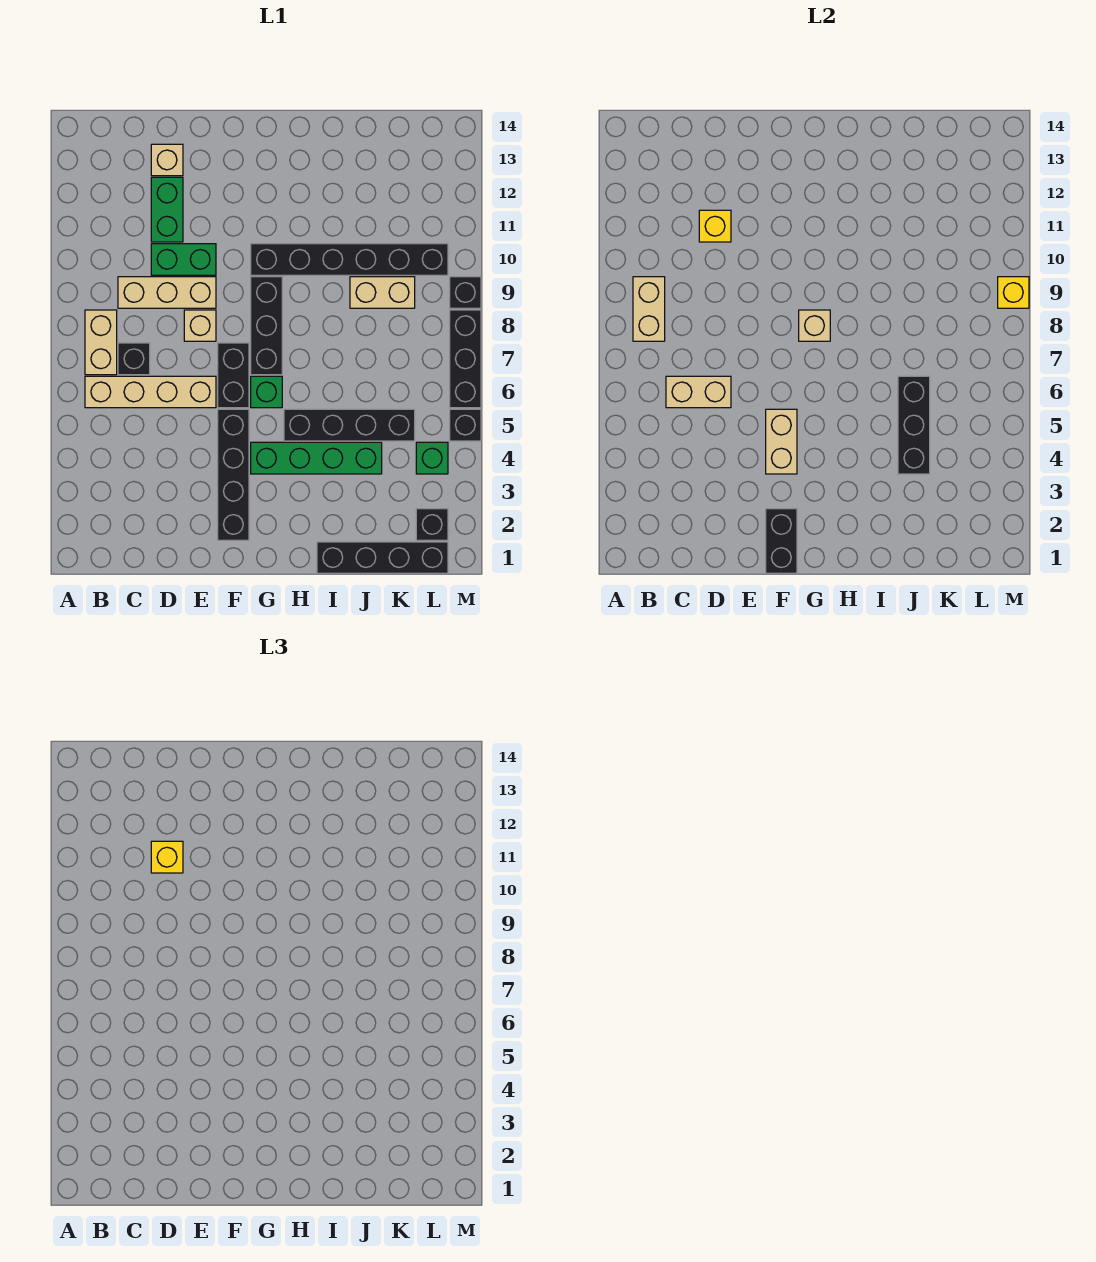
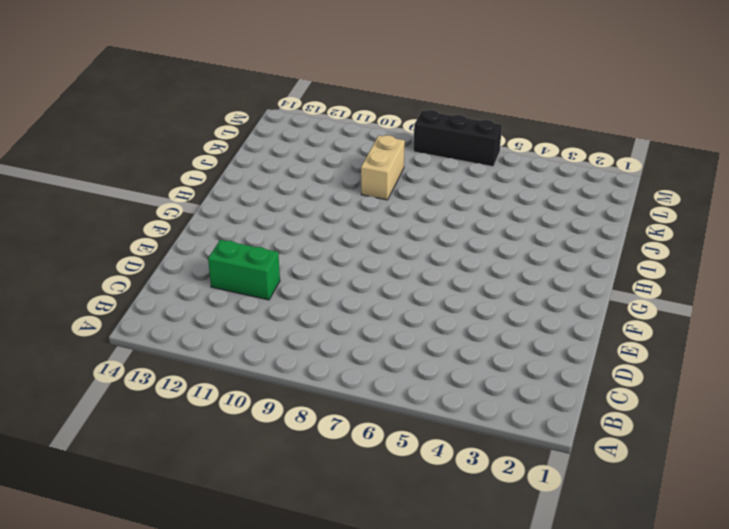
none -> tan 1x4 brick [85,376,216,408]
none -> tan 1x2 brick [85,310,117,375]
none -> black 1x1 brick [118,343,150,375]
none -> tan 1x3 brick [118,277,216,308]

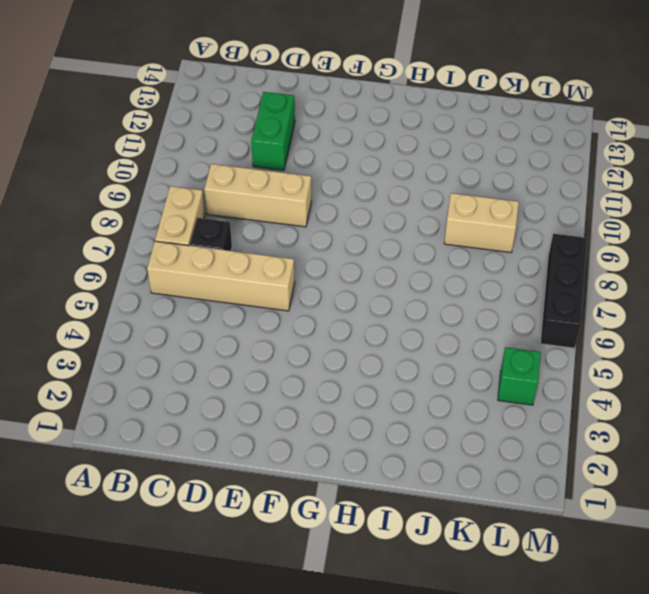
none -> green 1x2 brick [151,244,216,275]
none -> tan 1x1 brick [151,144,183,176]
none -> tan 1x1 brick [184,310,216,341]
none -> black 1x4 brick [218,409,249,540]

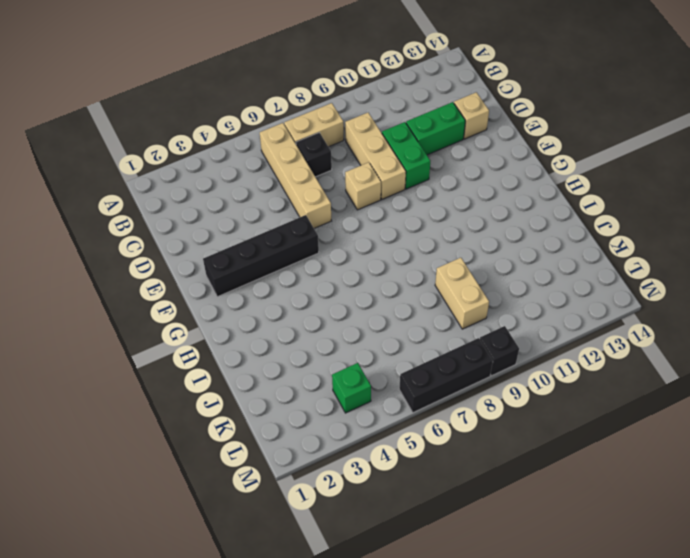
none -> black 1x2 brick [218,343,249,408]
none -> green 1x4 brick [251,442,382,474]
none -> green 1x1 brick [251,376,282,408]
none -> black 1x3 brick [251,277,282,375]

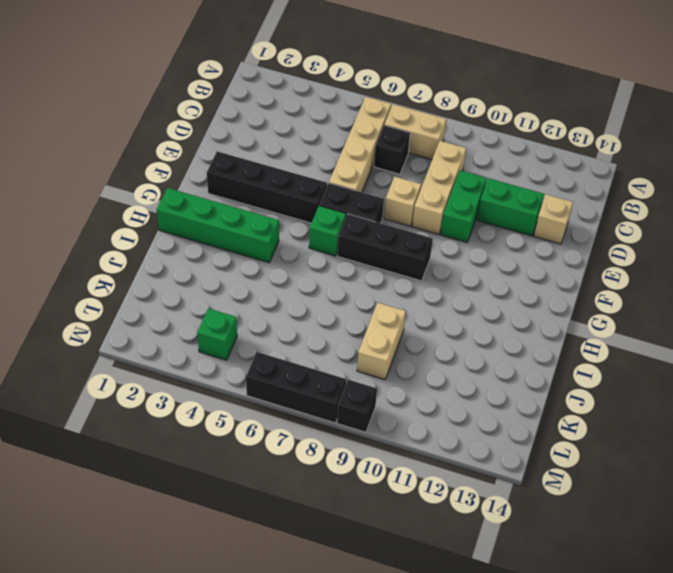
green 1x4 brick [157,188,279,263] -> green 1x4 brick turned to [251,442,382,474]
none -> black 1x6 brick [251,244,448,275]
none -> black 1x4 brick [284,409,415,441]
none -> black 1x4 brick [317,542,448,573]
none -> black 1x1 brick [416,509,448,540]

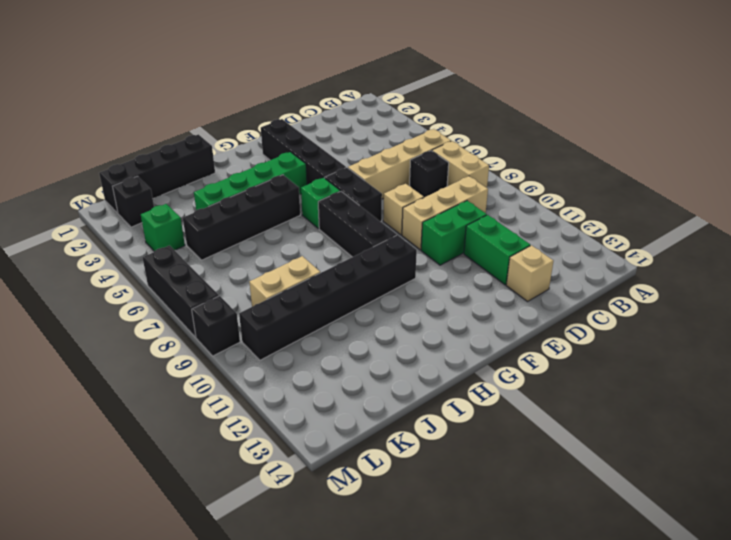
none -> black 1x1 brick [450,409,481,441]
none -> tan 1x2 brick [633,277,665,341]
none -> tan 1x2 brick [666,376,731,408]
none -> yellow 1x1 brick [699,210,731,242]

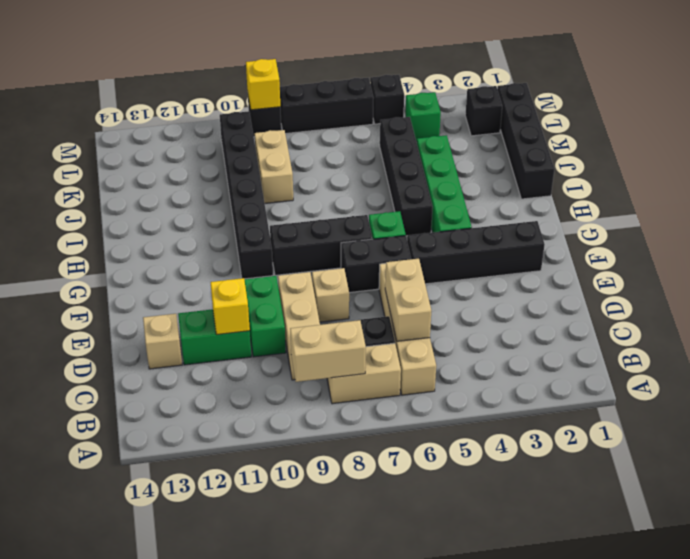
none -> black 1x2 brick [766,509,797,573]
none -> tan 1x2 brick [766,409,797,474]
none -> tan 1x1 brick [799,310,830,341]
none -> black 1x3 brick [898,376,930,474]

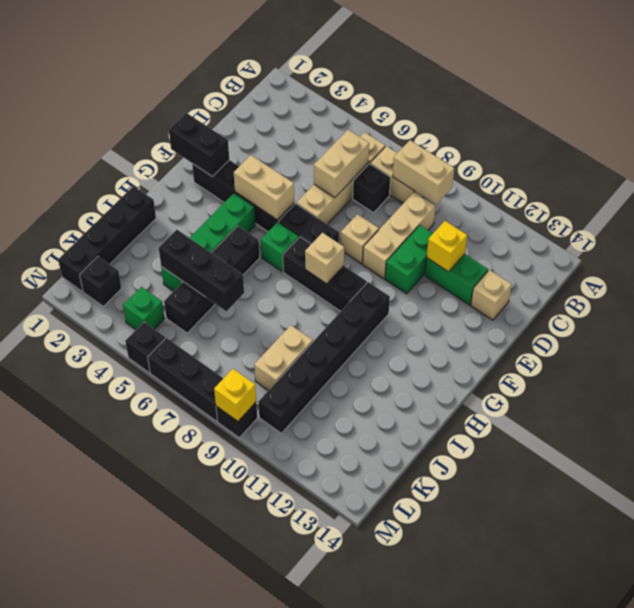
none -> yellow 1x1 brick [151,841,183,873]

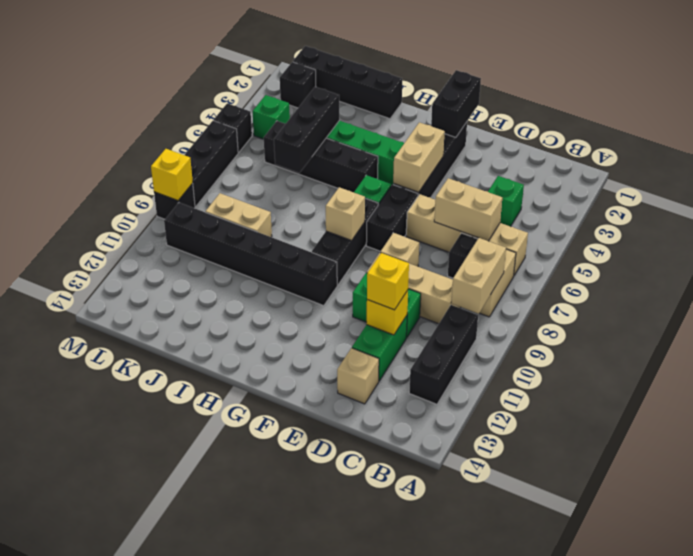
black 1x3 brick [409,305,478,404] -> none
green 1x1 brick [488,176,524,227] -> none

